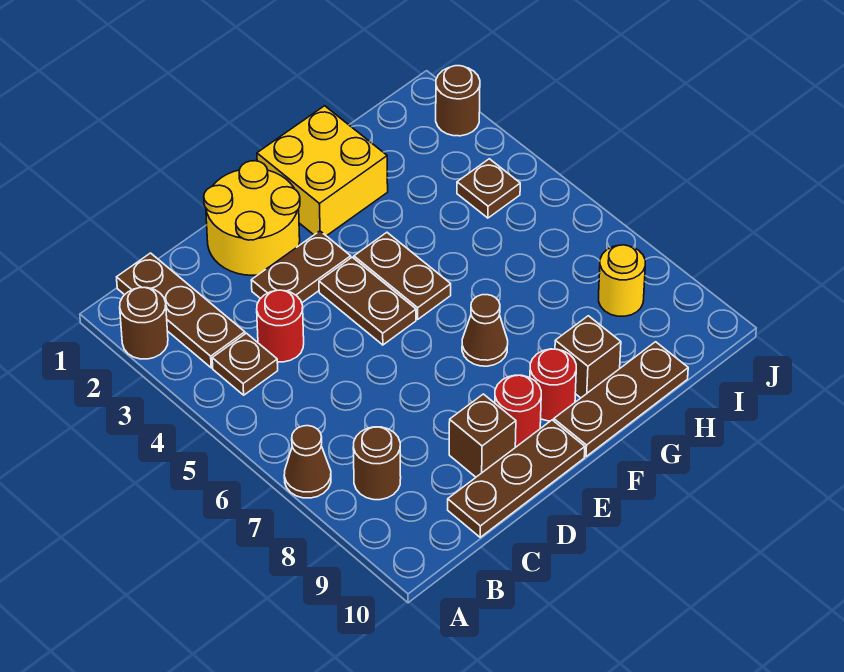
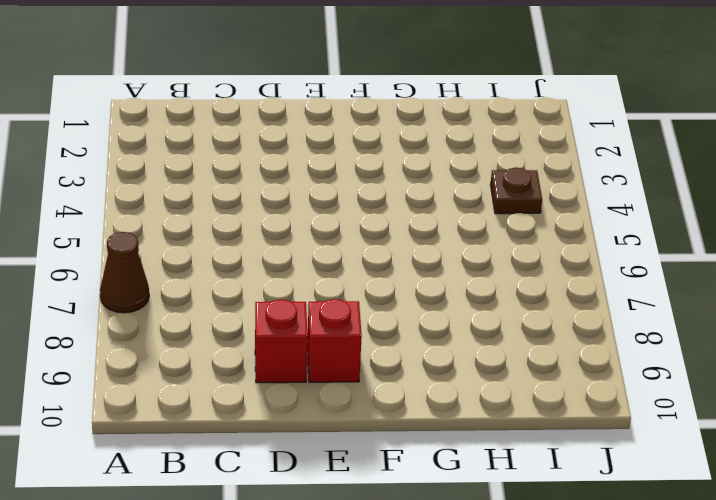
red 1x1 brick [255,300,308,383] -> brown 1x1 brick [449,394,516,477]
red 1x1 brick [307,299,362,382] -> red 1x1 round brick [495,375,541,447]
none -> brown 1x1 round brick [120,287,168,359]
none -> brown 1x3 plate [117,253,245,368]
none -> brown 1x1 plate [212,333,278,395]

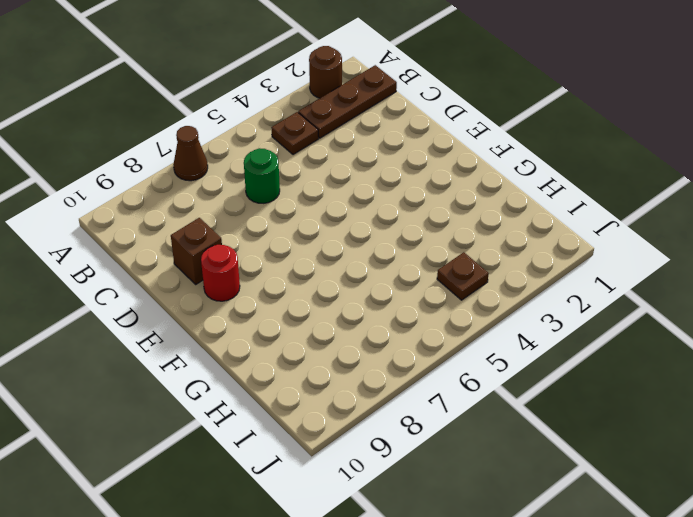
green 1x1 round brick [244,148,280,203] -> none
none -> brown 1x1 round brick [353,427,401,500]
none -> red 1x1 round brick [257,290,304,362]
none -> brown 1x3 plate [448,420,585,537]

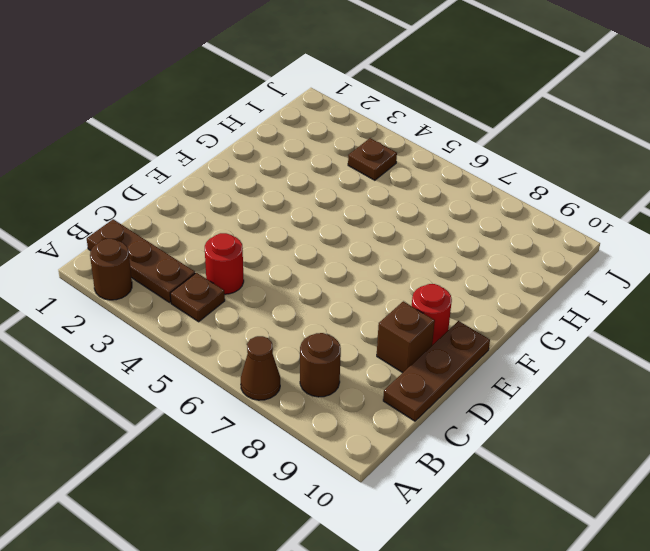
none -> yellow 2x2 round brick [204,161,300,275]
none -> brown 1x2 plate [251,231,351,303]
none -> brown 1x2 plate [319,257,416,345]

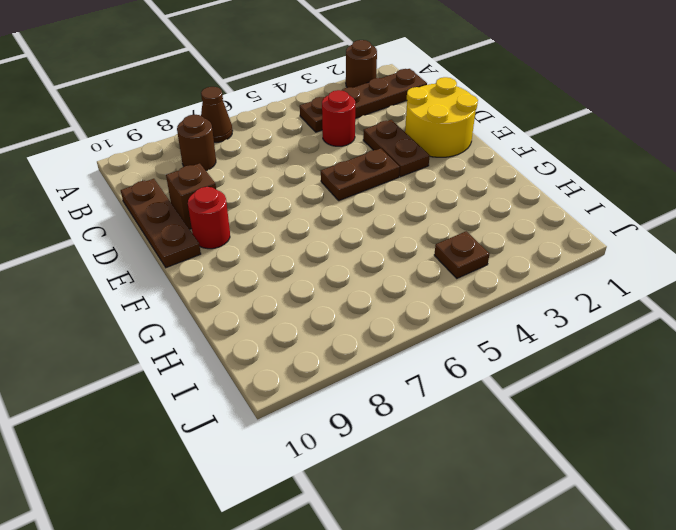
none -> yellow 2x2 brick [257,106,388,236]
none -> brown 1x2 plate [354,232,451,319]
none -> brown 1x1 cone [462,295,508,366]

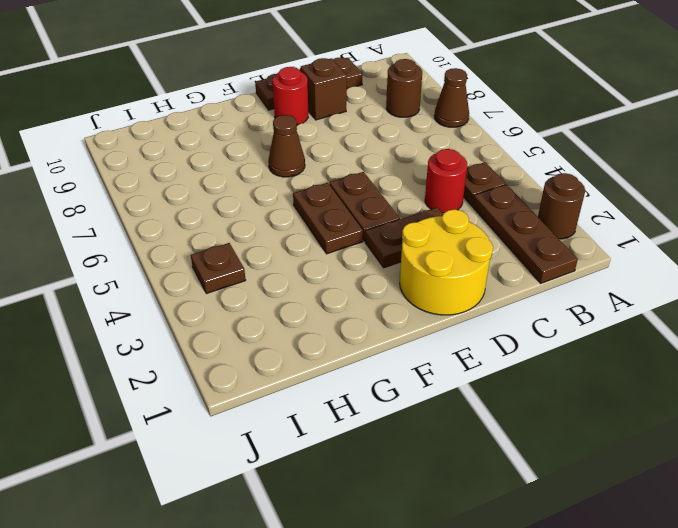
none -> yellow 2x2 brick [257,106,388,236]
none -> red 1x1 round brick [530,349,576,421]
none -> brown 1x3 plate [554,342,688,457]

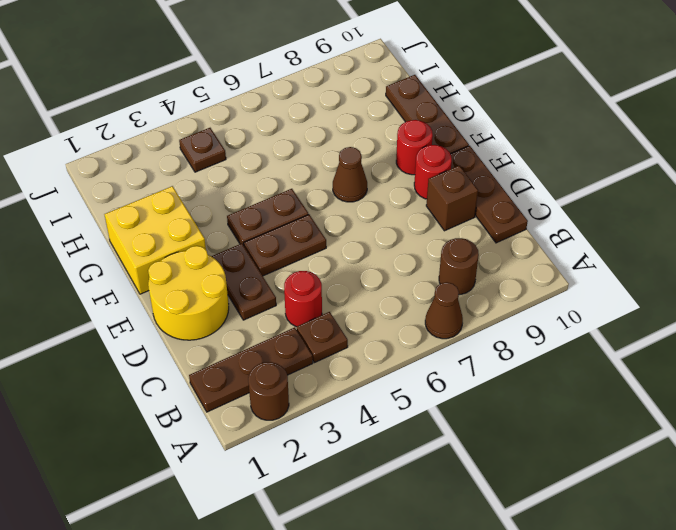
none -> brown 1x1 brick [555,316,621,398]
none -> yellow 1x1 round brick [599,245,645,316]
none -> brown 1x1 round brick [436,66,480,136]

